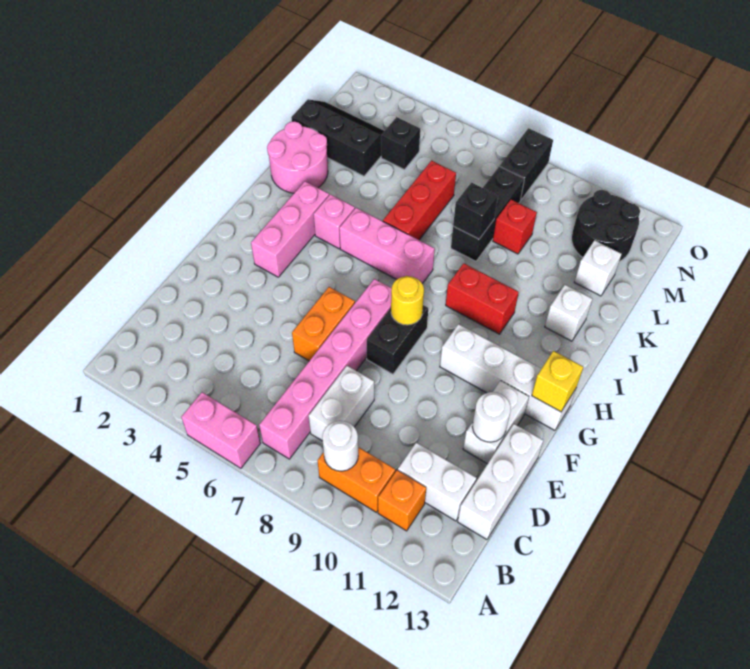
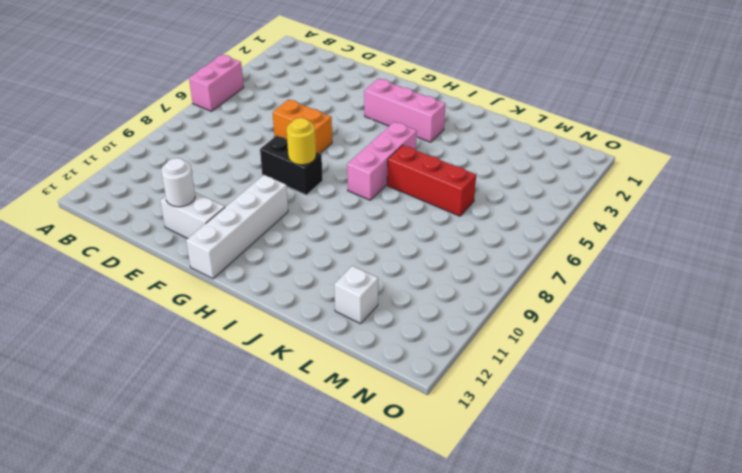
none -> pink 1x6 brick [259,279,392,459]
none -> orange 1x2 brick [317,447,395,512]
none -> orange 1x1 brick [378,470,426,531]
none -> white 1x2 brick [309,366,374,441]

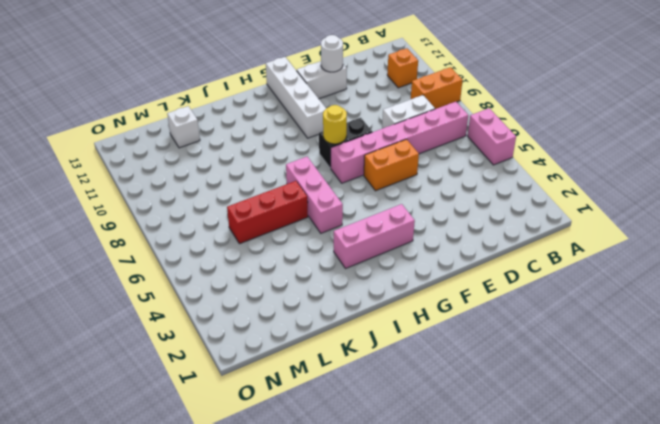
orange 1x2 brick [411,67,463,109] -> orange 1x2 brick turned to [317,447,395,512]
none -> white 1x2 brick [398,443,477,521]
none -> white 1x3 brick [458,424,543,539]
none -> pink 1x1 brick [314,194,355,249]
none -> red 1x2 brick [446,263,519,334]

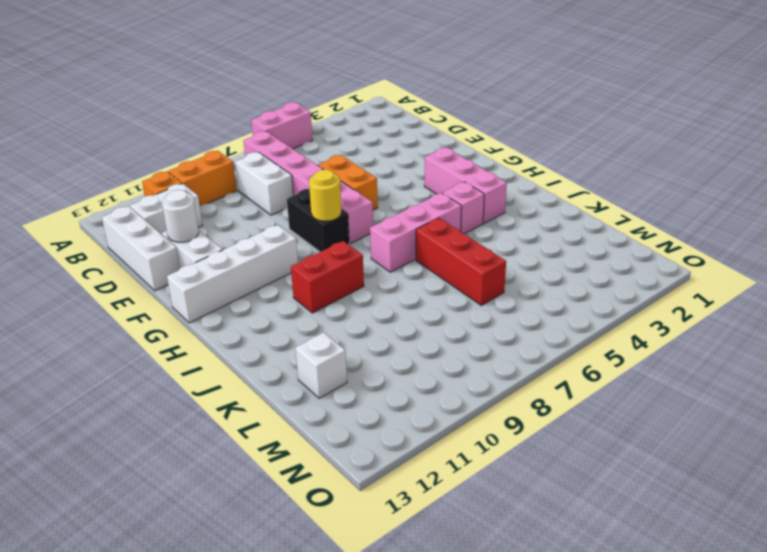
none -> pink 2x2 round brick [267,121,328,193]
none -> white 1x1 brick [545,285,592,341]
none -> black 1x3 brick [451,166,524,261]
none -> black 2x3 slope [291,99,384,176]

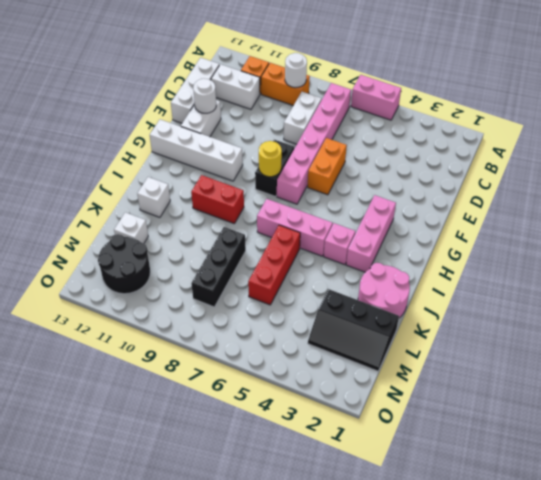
none -> red 1x1 brick [493,200,537,254]
none -> black 1x1 brick [381,117,420,170]
none -> black 1x2 brick [500,128,553,200]
none -> yellow 1x1 brick [532,351,583,412]

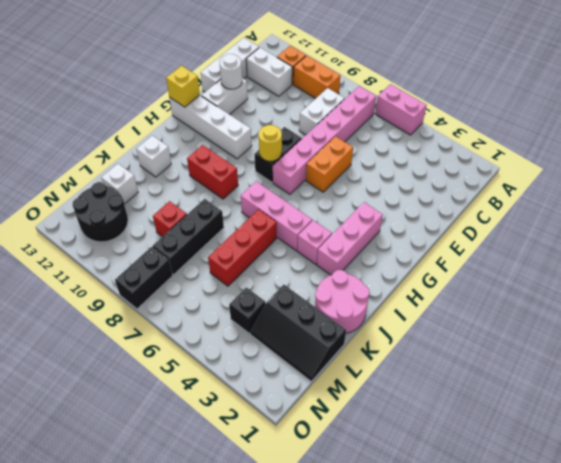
none -> white 1x1 round brick [322,421,358,471]
none -> black 1x1 brick [453,183,498,239]

